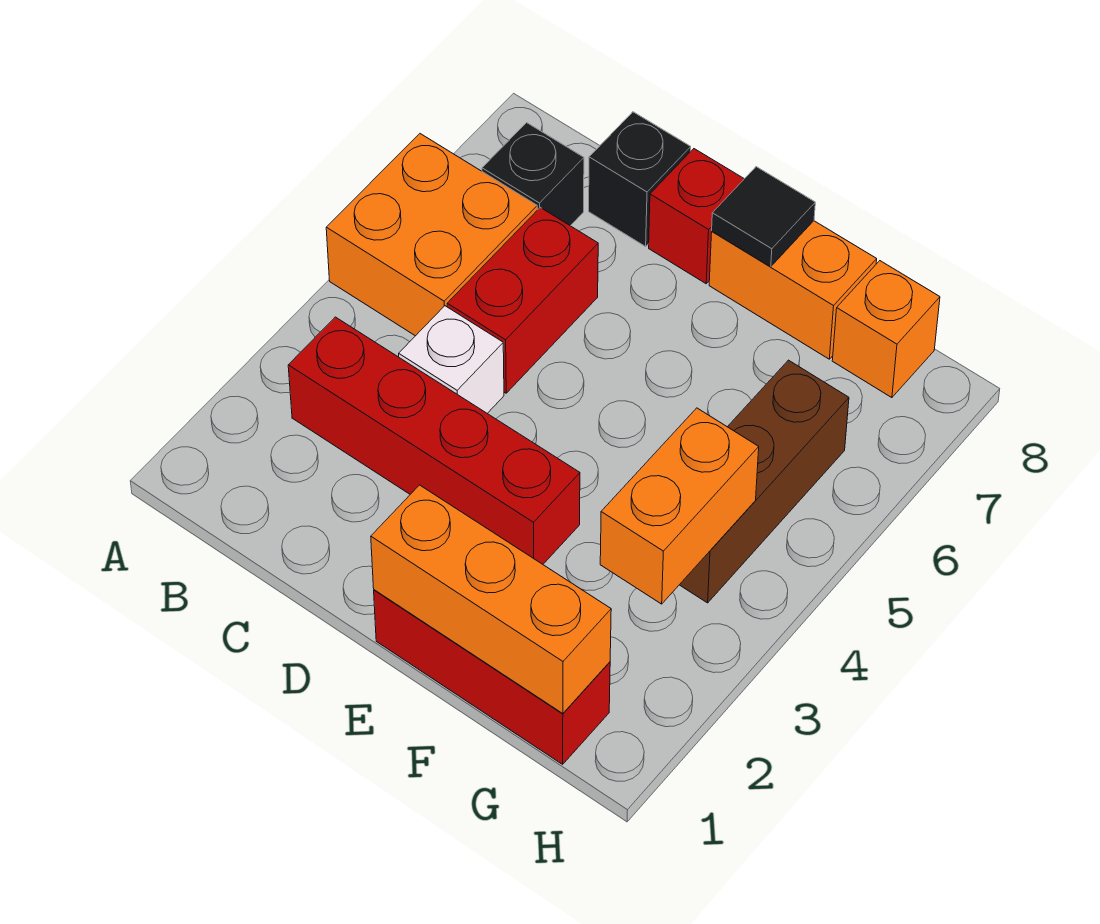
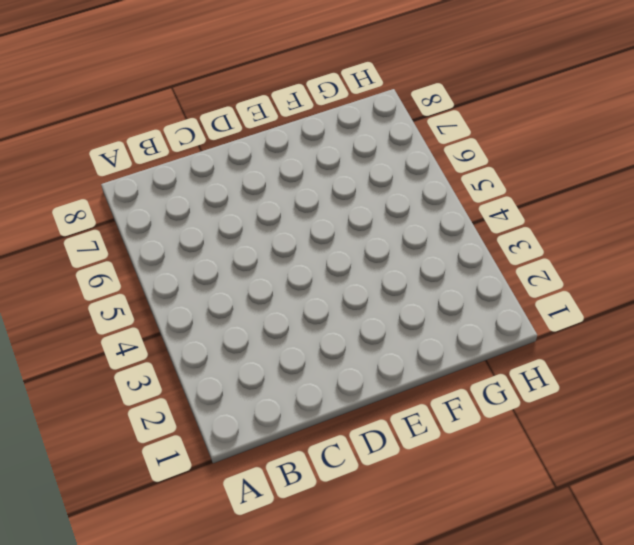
none -> orange 2x2 brick [326,134,537,336]
none -> red 1x4 brick [288,317,580,564]
none -> black 1x1 brick [482,123,584,226]

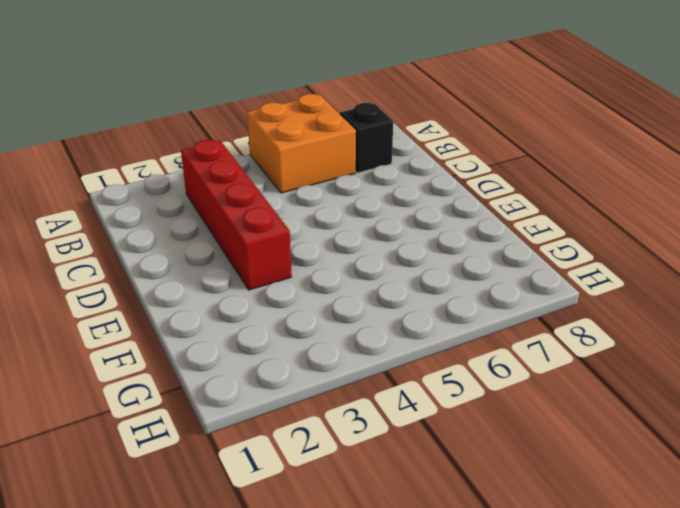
none -> white 1x1 brick [399,306,504,413]
none -> red 1x2 brick [447,207,598,393]
none -> black 1x1 brick [589,112,691,246]

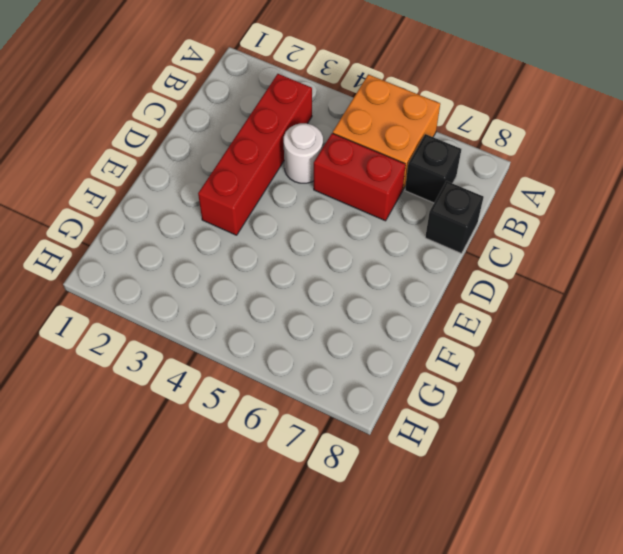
white 1x1 round brick [284,123,323,183] -> white 1x1 brick [399,306,504,413]
none -> red 1x1 brick [649,149,744,284]
none -> red 1x3 brick [374,590,610,764]
none -> orange 1x2 brick [709,221,877,359]

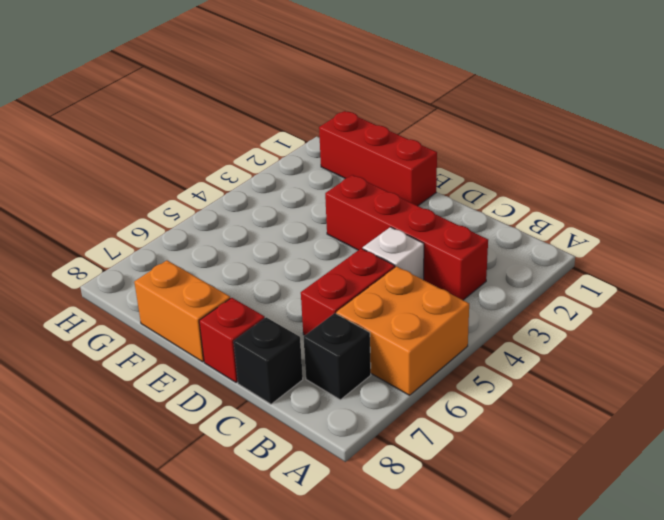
none -> brown 1x3 brick [680,360,849,603]
none -> orange 1x1 brick [832,261,940,398]
none -> orange 1x3 brick [371,485,611,714]

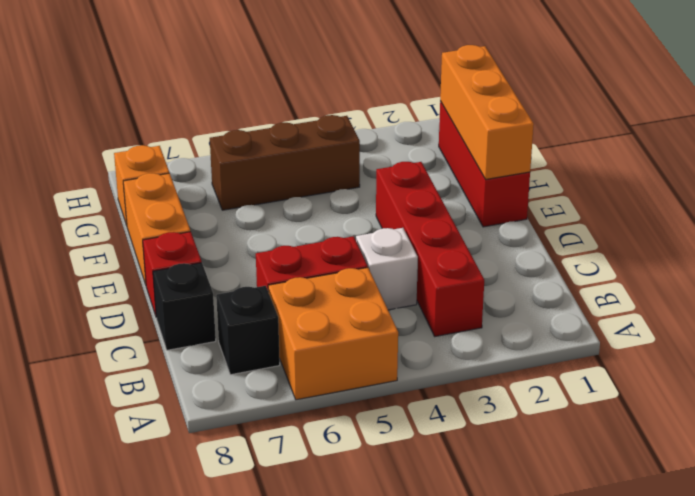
none -> black 1x1 tile [712,167,815,267]
none -> orange 1x2 brick [600,408,759,604]

